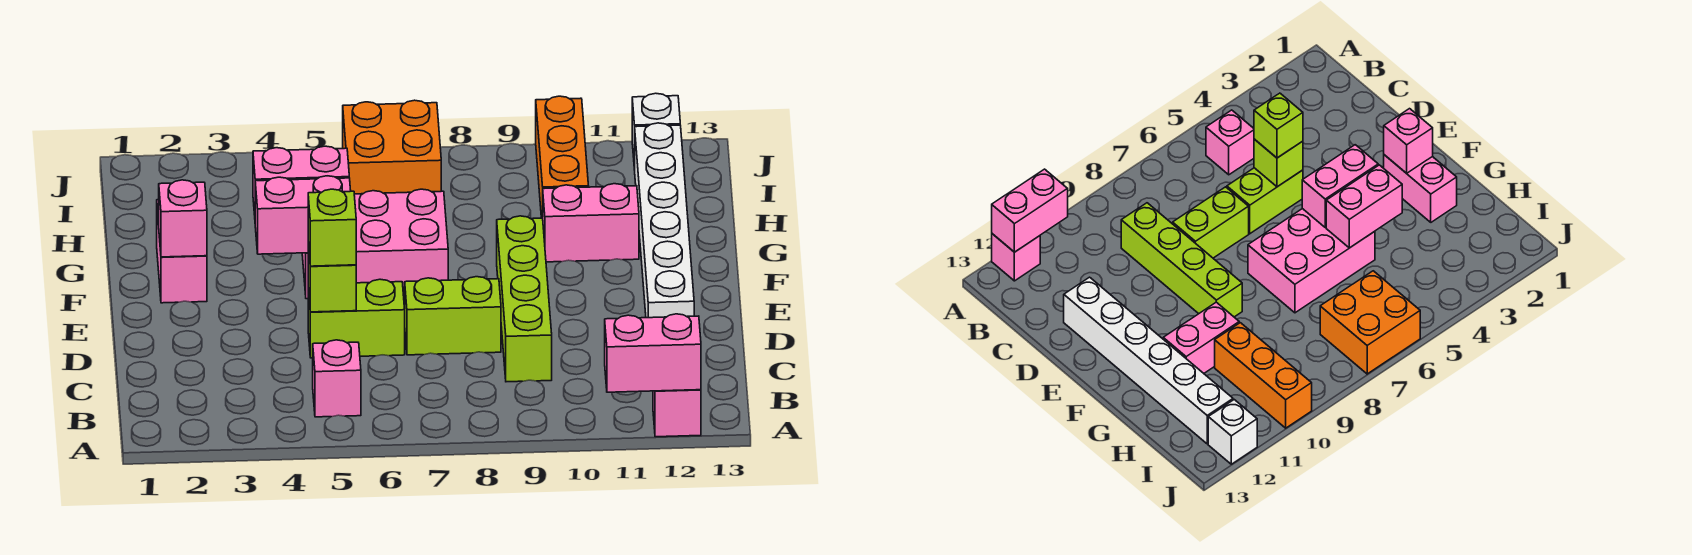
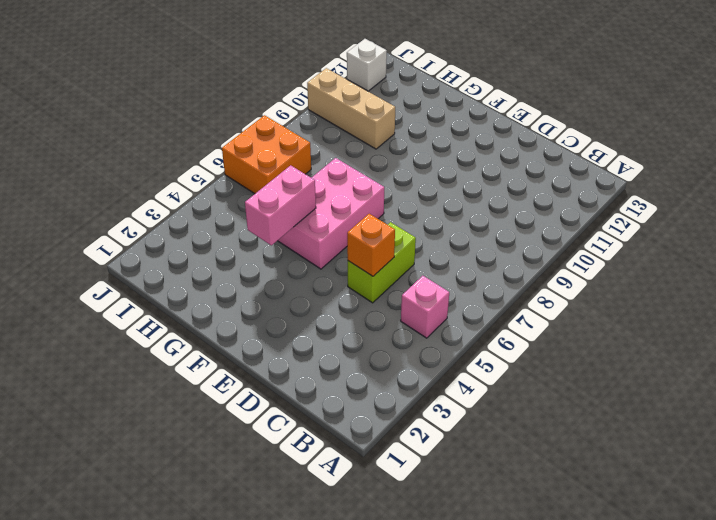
orange 1x1 brick [347,214,395,276] -> lime 1x1 brick [308,243,356,312]
tan 1x3 brick [307,68,395,149] -> orange 1x3 brick [536,96,589,218]
none -> pink 1x1 brick [653,390,701,437]
none -> lime 1x4 brick [497,216,552,382]
none -> lime 1x2 brick [405,277,501,355]

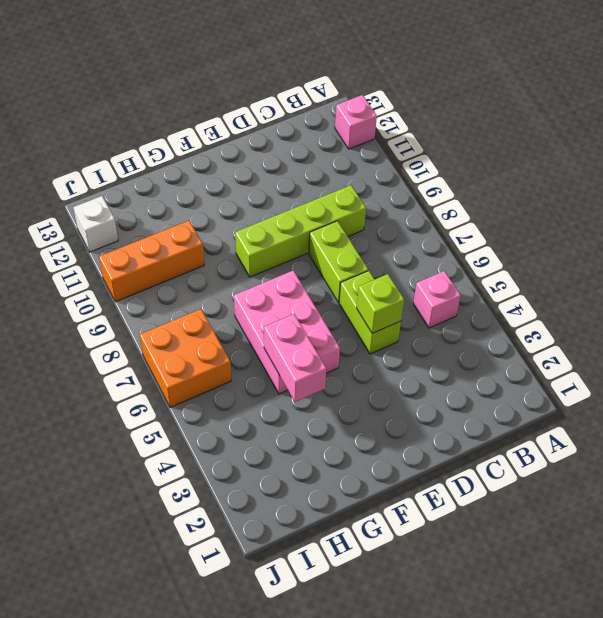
none -> white 1x6 brick [635,123,694,318]
none -> pink 1x2 brick [157,200,207,303]
none -> pink 1x2 brick [543,184,639,262]

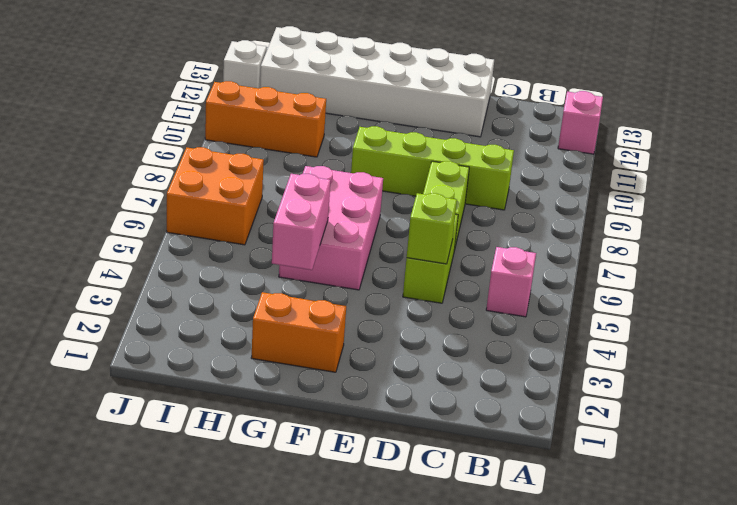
white 2x6 brick [260,26,494,137] -> white 1x6 brick [635,123,694,318]
orange 1x2 brick [251,292,346,372] -> pink 1x2 brick [157,200,207,303]
none -> pink 1x2 brick [543,184,639,262]
none -> pink 1x2 brick [605,314,701,392]
none -> pink 1x1 brick [159,180,207,257]

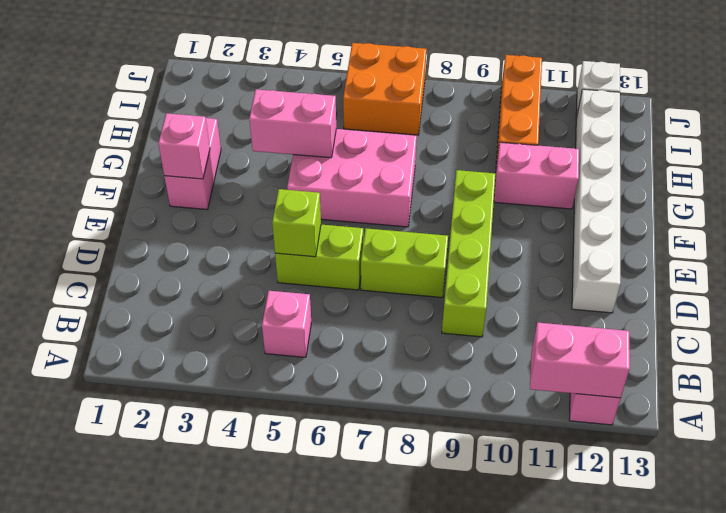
none -> pink 1x2 brick [255,176,351,254]
none -> lime 1x1 brick [308,189,356,266]

